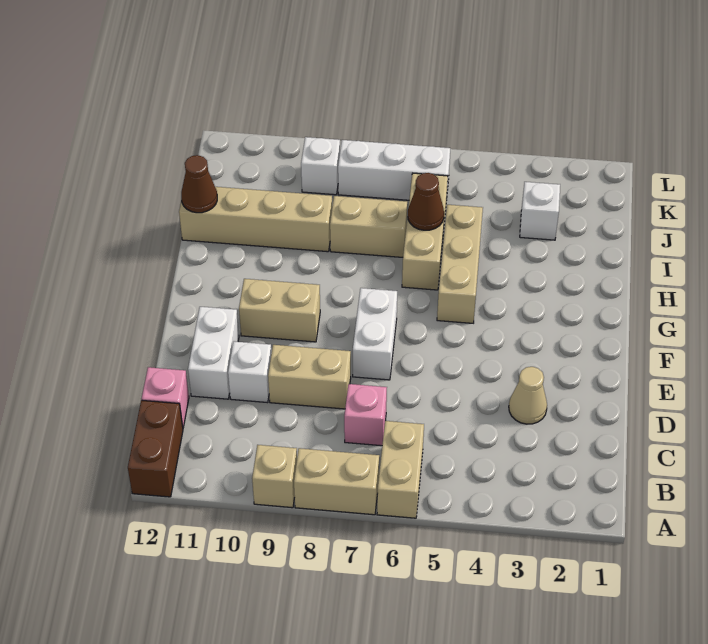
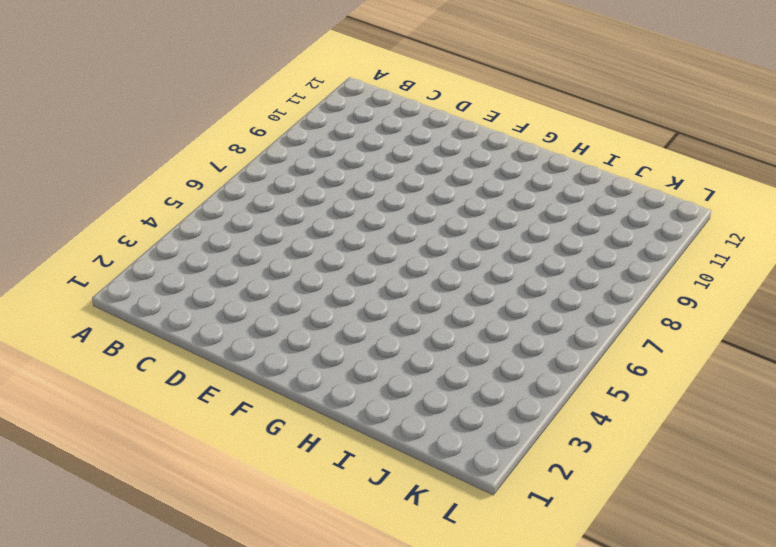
none -> tan 1x2 brick [377,421,424,518]
none -> tan 1x2 brick [294,448,379,515]
none -> tan 1x1 brick [252,445,297,508]

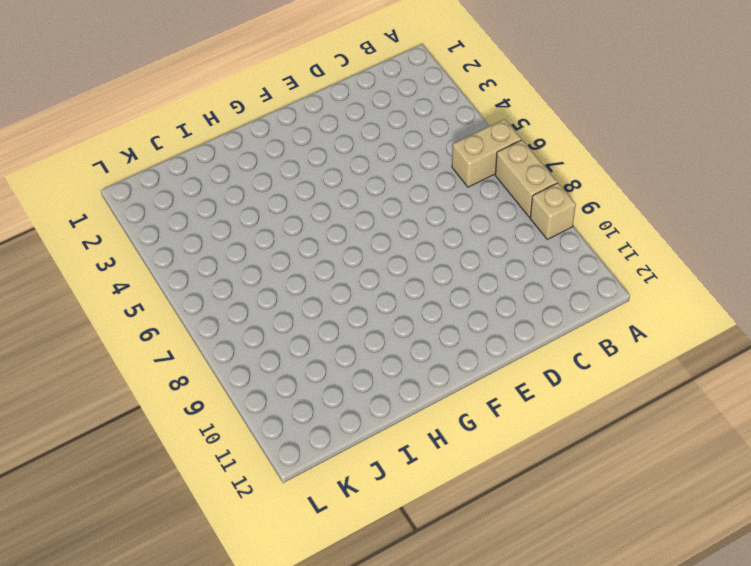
none -> brown 1x2 brick [128,400,183,497]
none -> pink 1x1 brick [344,384,387,446]
none -> pink 1x1 brick [142,367,189,428]

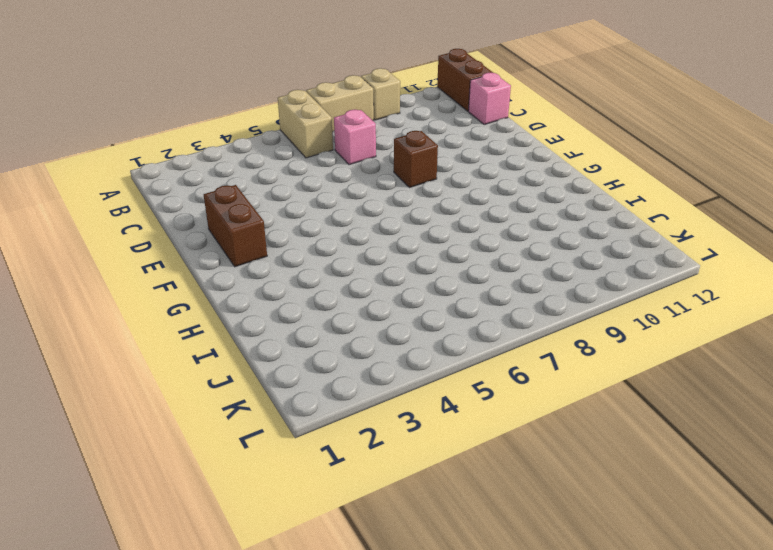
brown 1x2 brick [204,185,267,267] -> none
brown 1x1 brick [394,131,438,188] -> none
none -> tan 1x1 cone [509,367,547,424]
none -> tan 1x2 brick [268,345,351,409]
none -> white 1x1 brick [228,341,272,403]

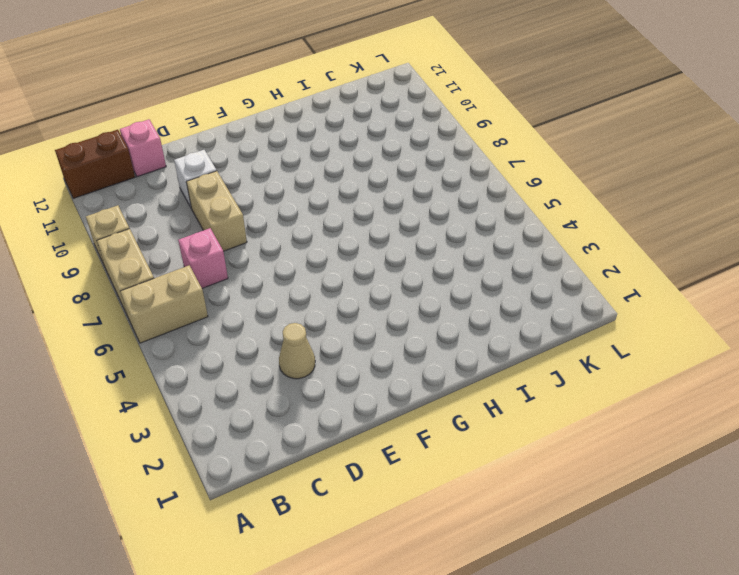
none -> white 1x2 brick [188,307,239,399]
none -> white 1x2 brick [353,288,397,380]
none -> tan 1x2 brick [239,279,320,342]

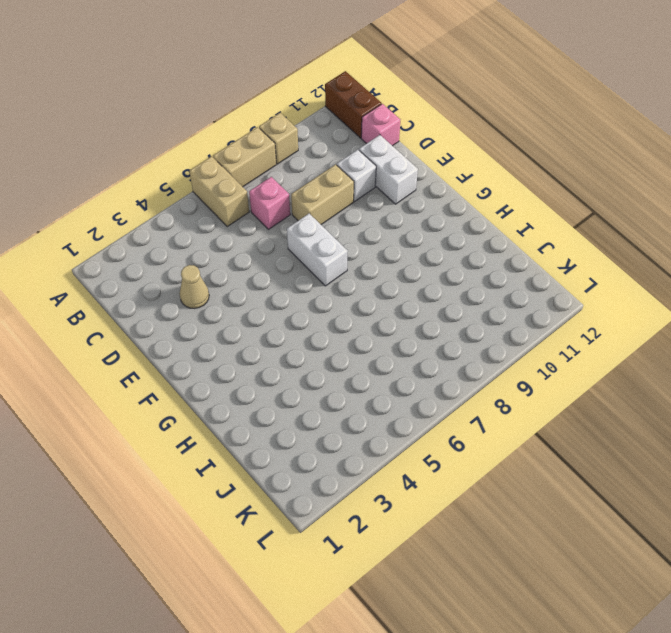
none -> tan 1x2 brick [239,279,320,342]
none -> tan 1x3 brick [437,205,483,323]
none -> tan 1x3 brick [402,173,448,290]

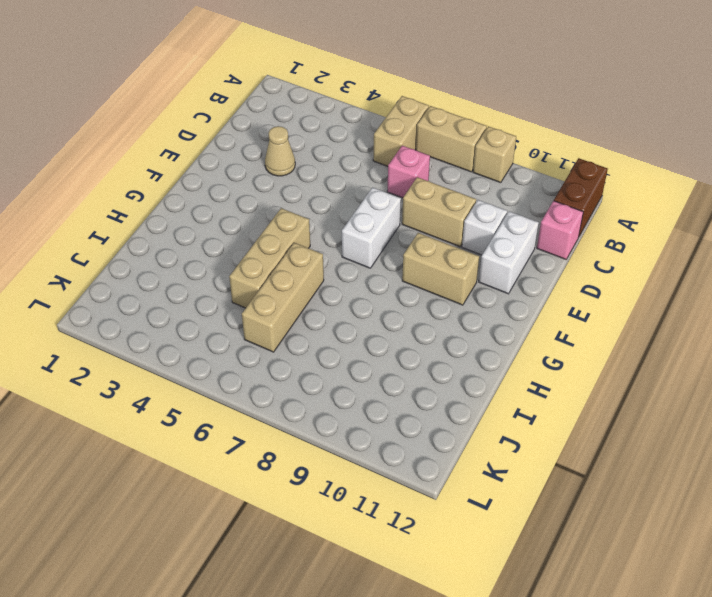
none -> tan 1x2 brick [330,196,407,257]
none -> tan 1x4 brick [179,187,332,252]
none -> white 1x1 brick [520,182,560,240]

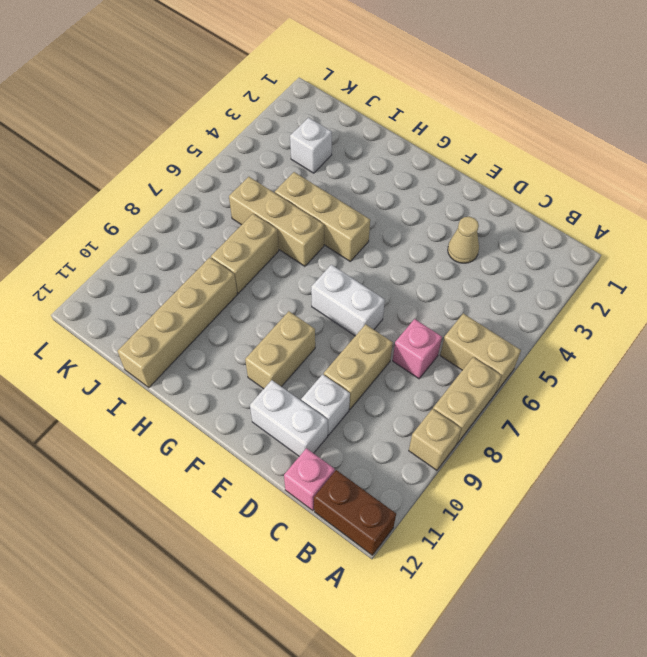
none -> white 1x3 brick [338,140,450,200]
none -> white 1x1 brick [301,137,340,195]
none -> brown 1x1 cone [408,173,444,230]

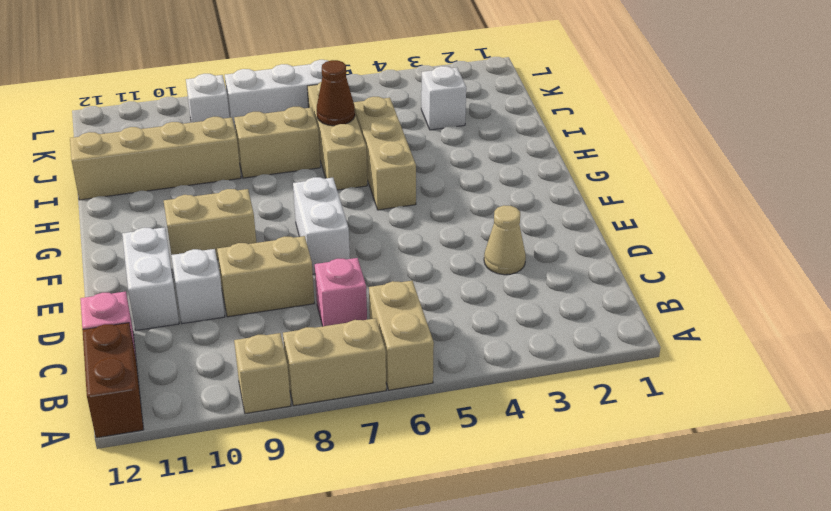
none -> brown 1x1 cone [181,155,217,213]

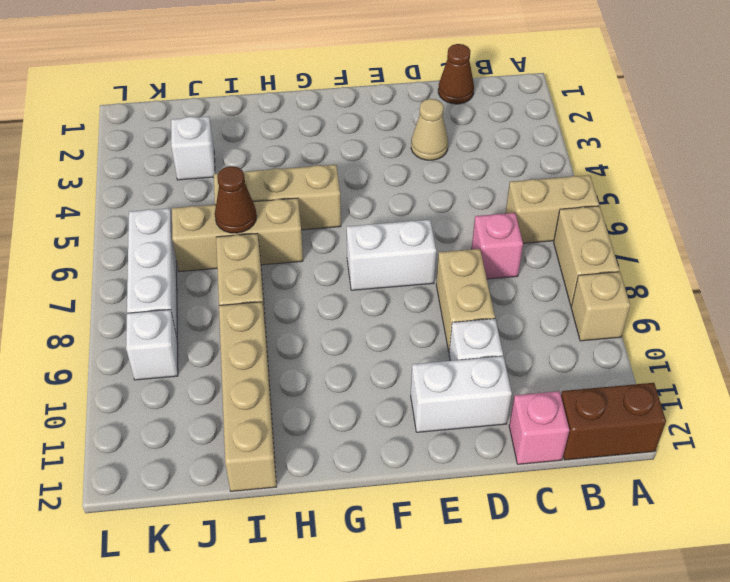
brown 1x1 cone [438,44,474,104] -> brown 1x1 cone moved to [181,155,217,213]
none -> tan 1x2 brick [239,279,320,342]

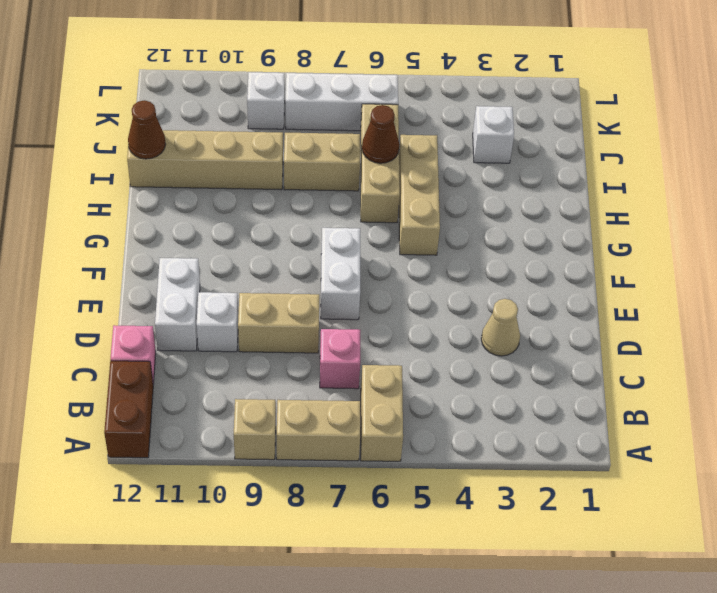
none -> tan 1x2 brick [239,279,320,342]

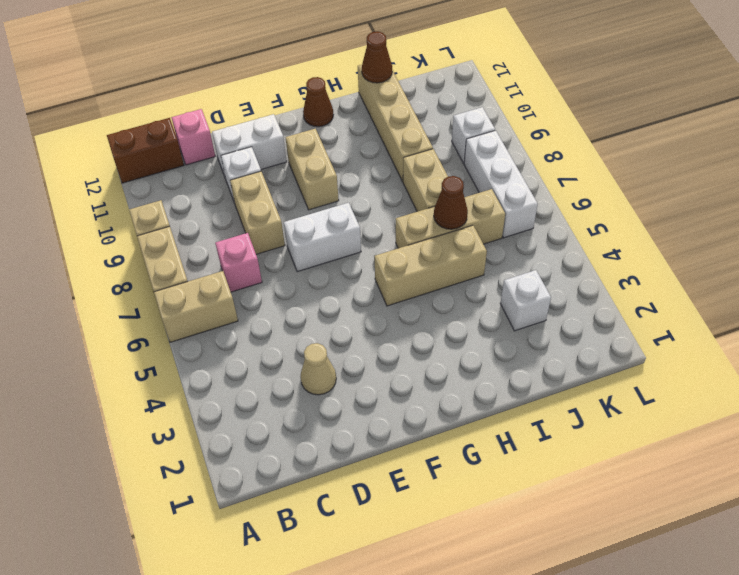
brown 1x1 cone [303,77,333,127] -> none

